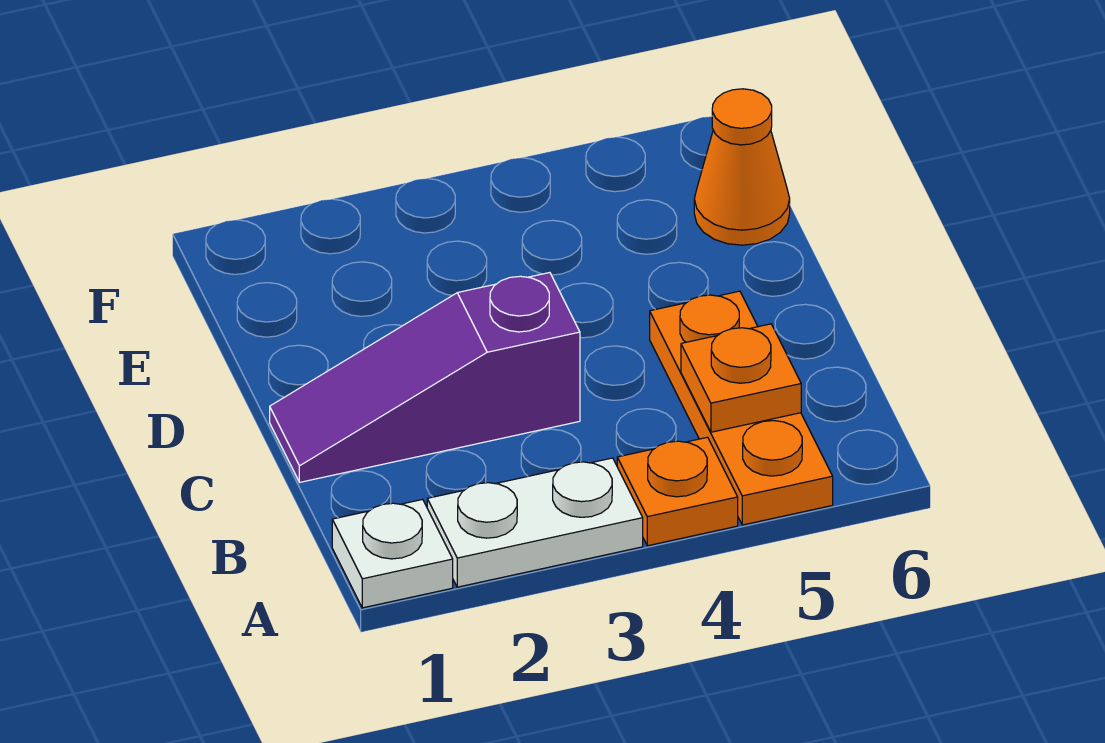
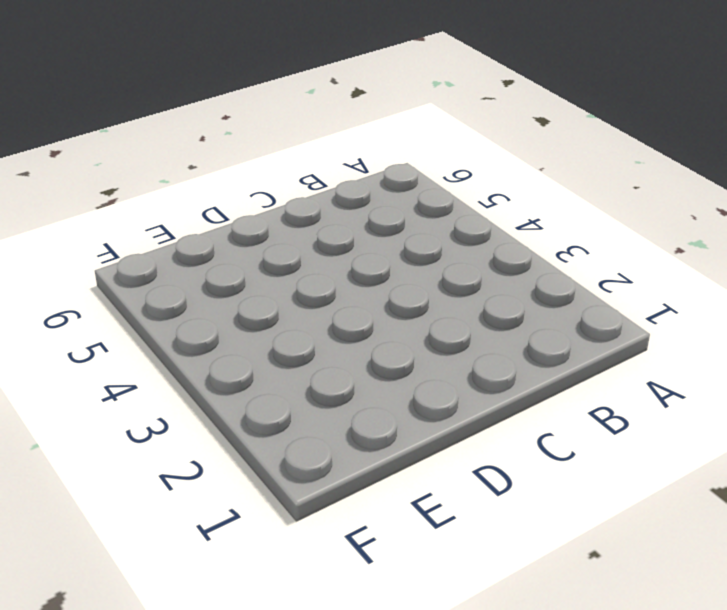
none -> white 1x1 plate [332,499,453,608]
none -> white 1x2 plate [427,458,643,587]

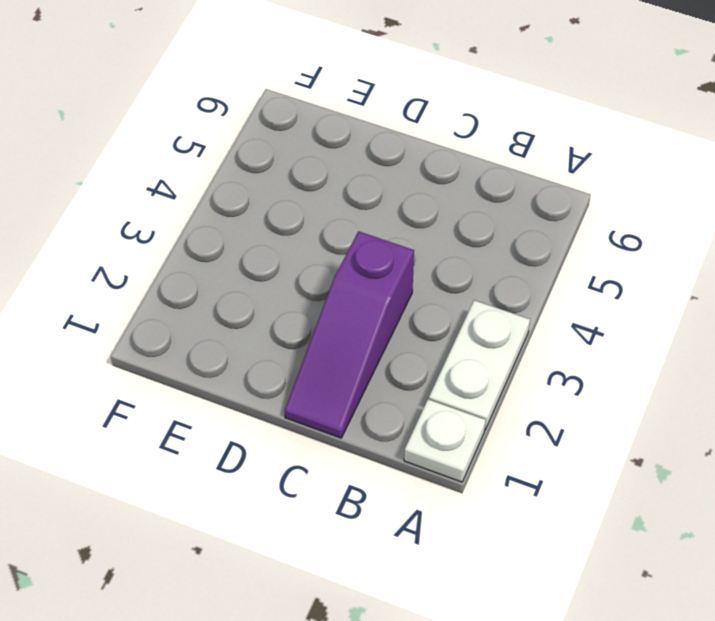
none -> orange 1x1 plate [617,437,738,546]
none -> orange 1x3 plate [650,291,833,525]

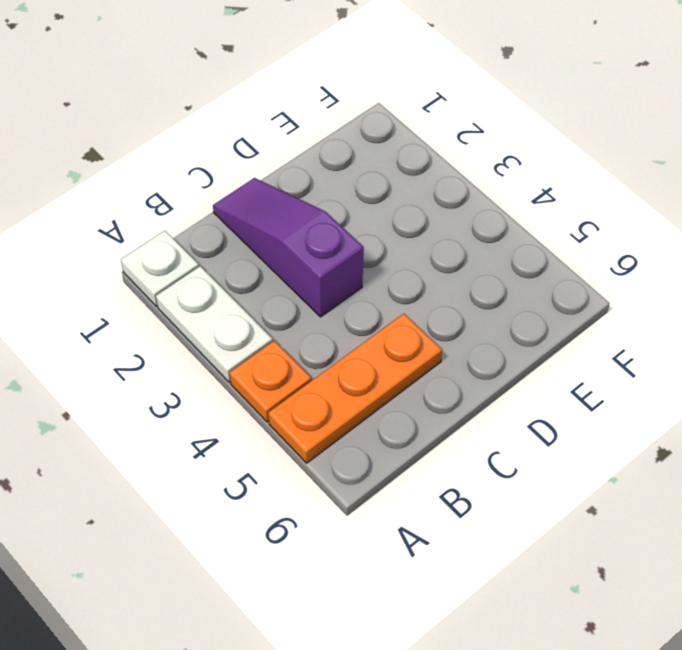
none -> orange 1x1 cone [694,89,790,245]
none -> orange 1x1 plate [681,324,801,432]

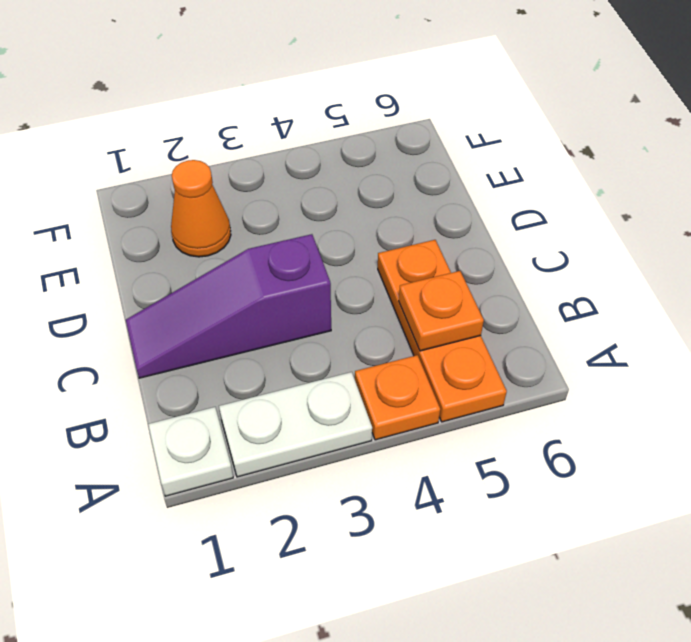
orange 1x1 cone [171,160,231,257] -> orange 1x1 cone moved to [694,89,790,245]

